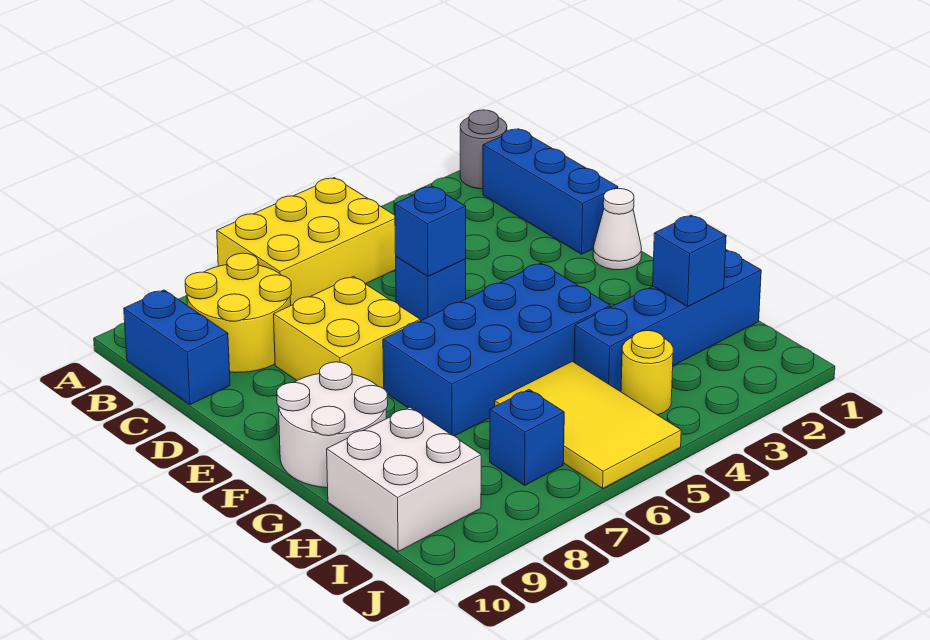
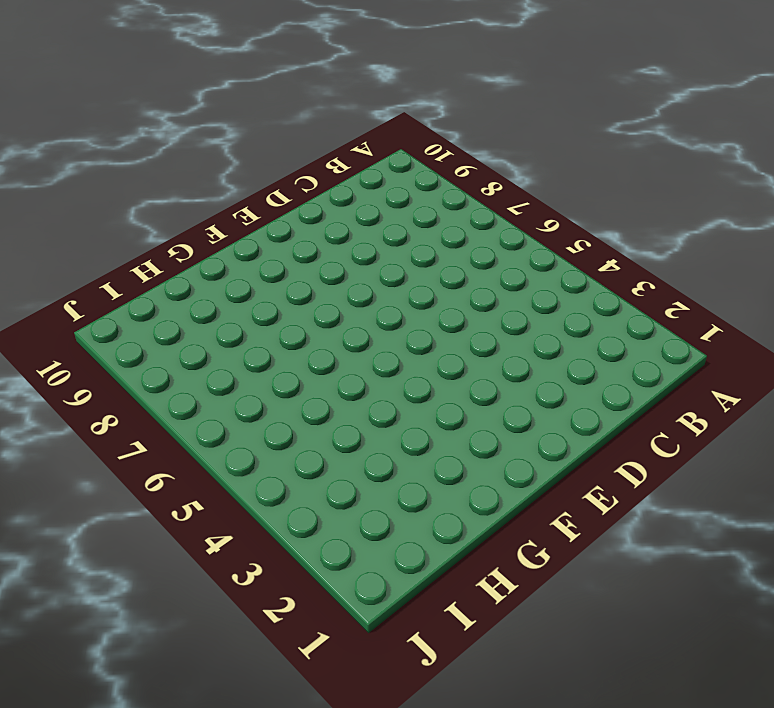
none -> grey 1x1 round brick [460,110,507,189]
none -> yellow 2x3 brick [217,178,396,305]
none -> blue 1x3 brick [483,129,618,254]

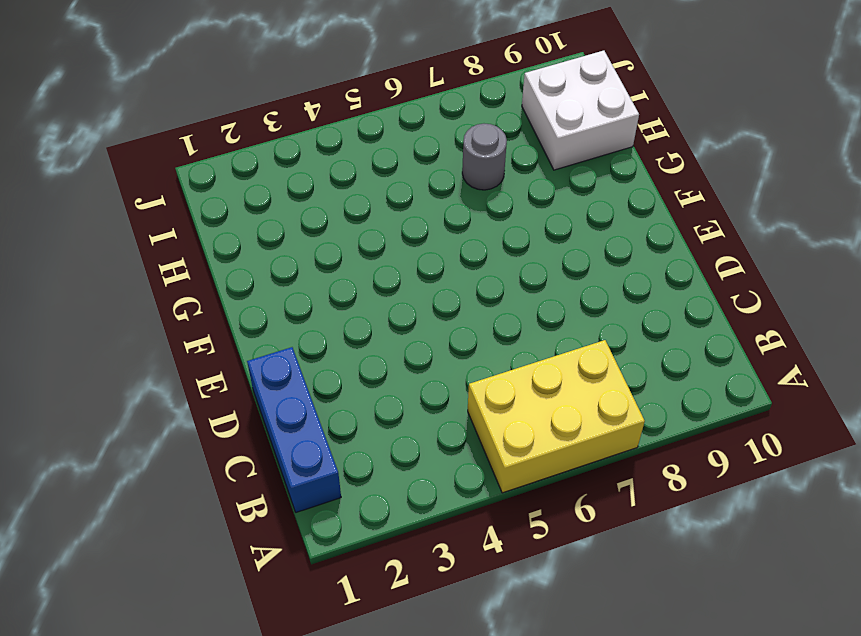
grey 1x1 round brick [462,124,507,190] -> grey 1x1 round brick moved to [460,110,507,189]
none -> yellow 2x2 round brick [185,253,291,373]
none -> blue 1x2 brick [124,290,230,405]
none -> blue 1x1 brick [396,257,466,321]

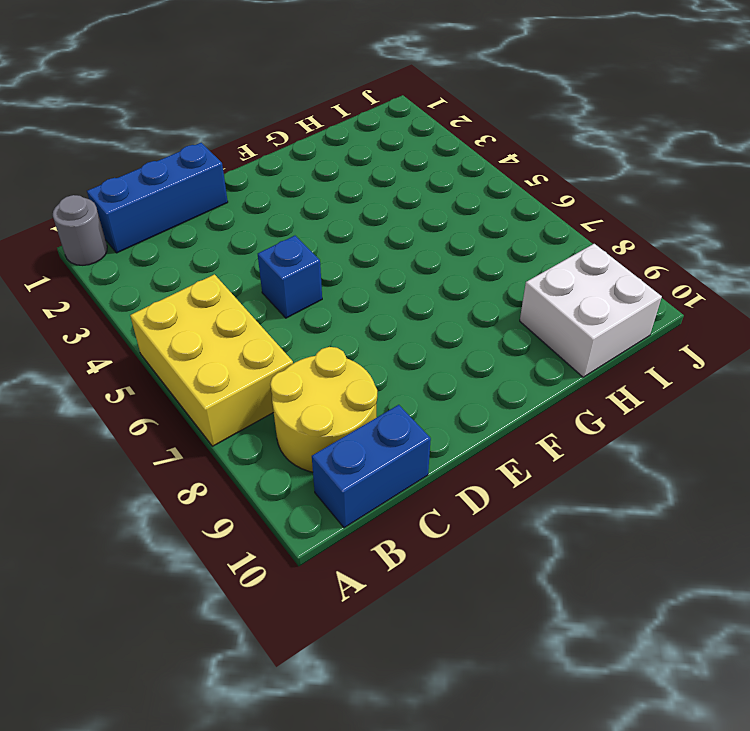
none -> yellow 2x2 brick [274,276,420,389]
none -> white 1x1 cone [593,189,641,270]
none -> blue 2x4 brick [383,263,610,436]

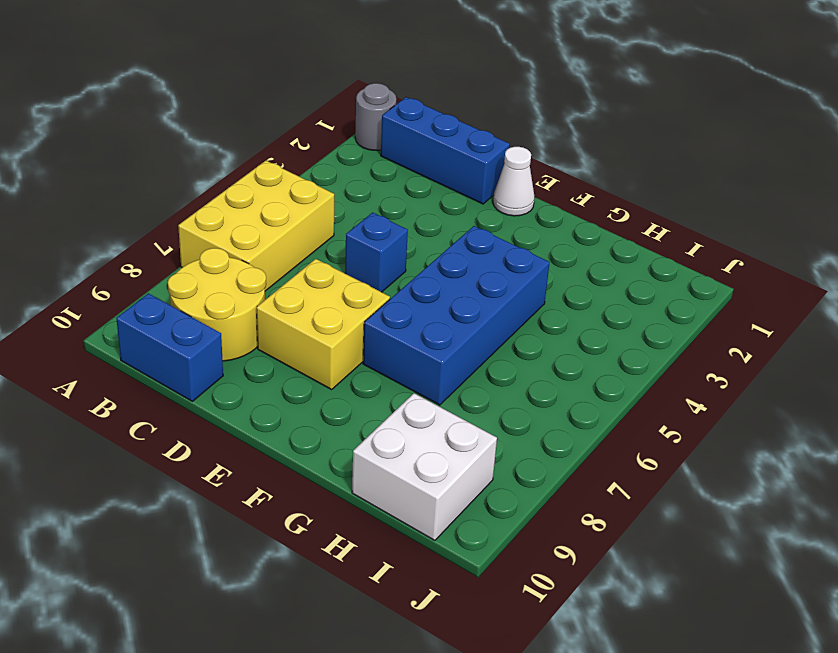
none -> white 2x2 round brick [277,362,388,488]
none -> blue 1x4 brick [574,250,761,392]
none -> yellow 2x3 tile [495,361,681,488]

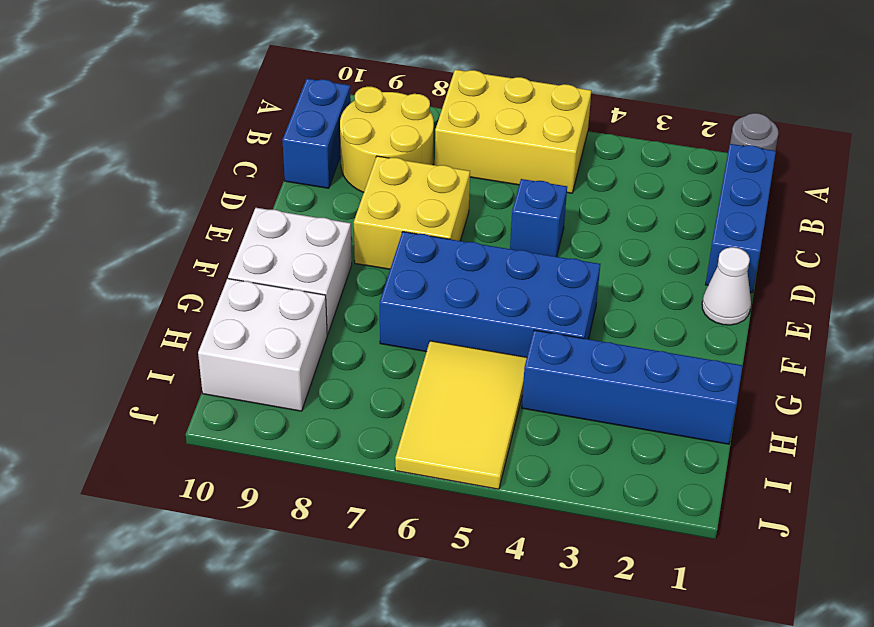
white 2x2 brick [228,208,352,335] -> white 2x2 round brick [277,362,388,488]
none -> yellow 1x1 round brick [621,331,673,415]
none -> blue 1x1 brick [490,390,564,485]
none -> blue 1x1 brick [395,186,466,276]

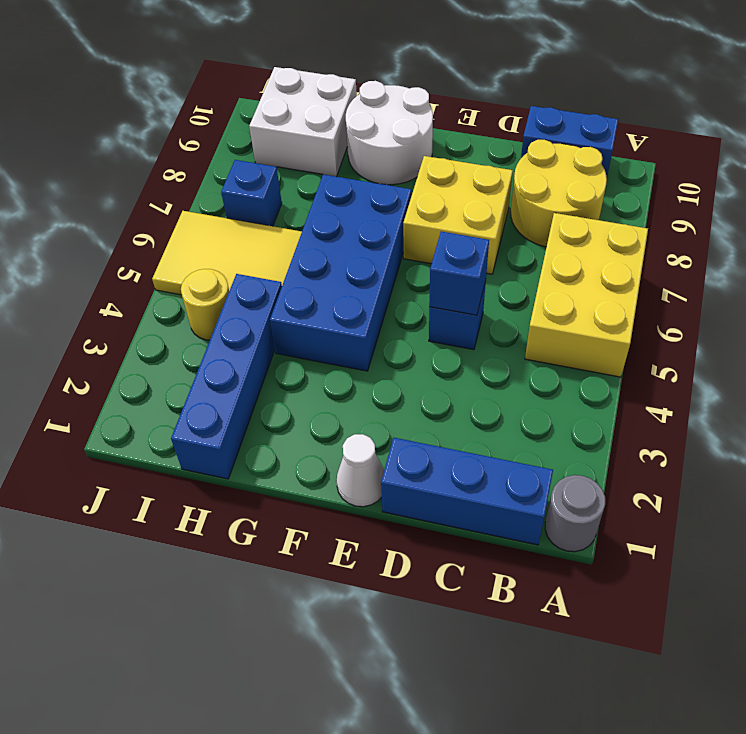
none -> blue 1x1 brick [653,215,726,306]

